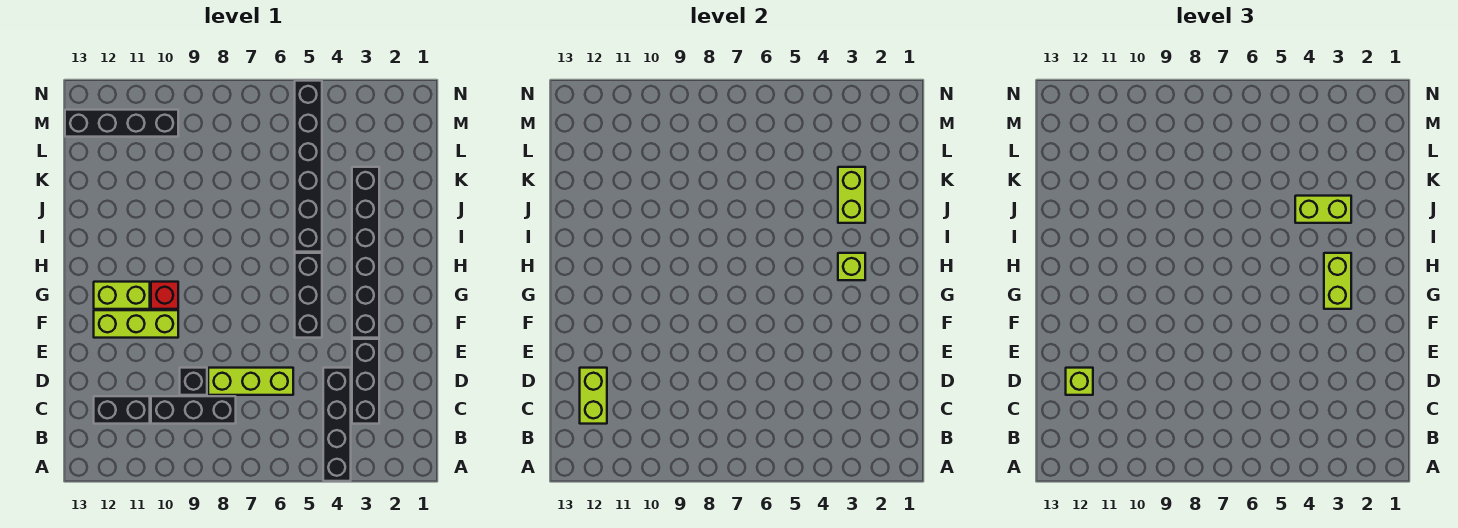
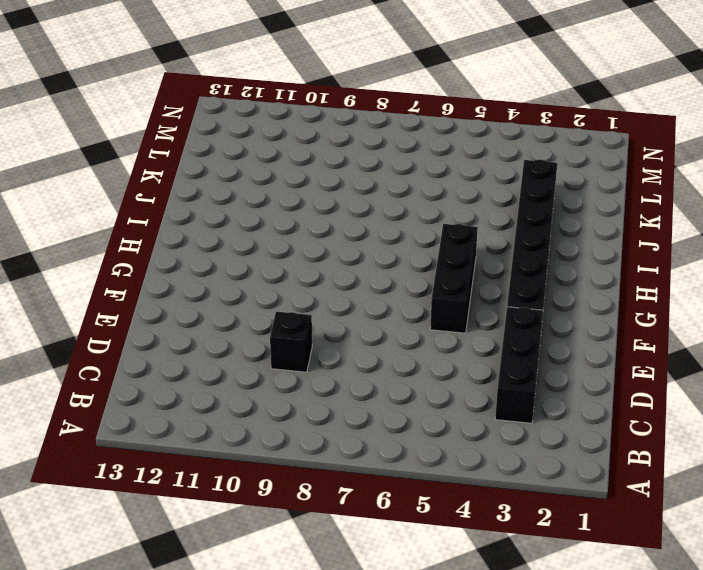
none -> black 1x4 brick [323,368,351,481]
none -> black 1x3 brick [151,396,236,424]
none -> black 1x2 brick [94,396,150,424]

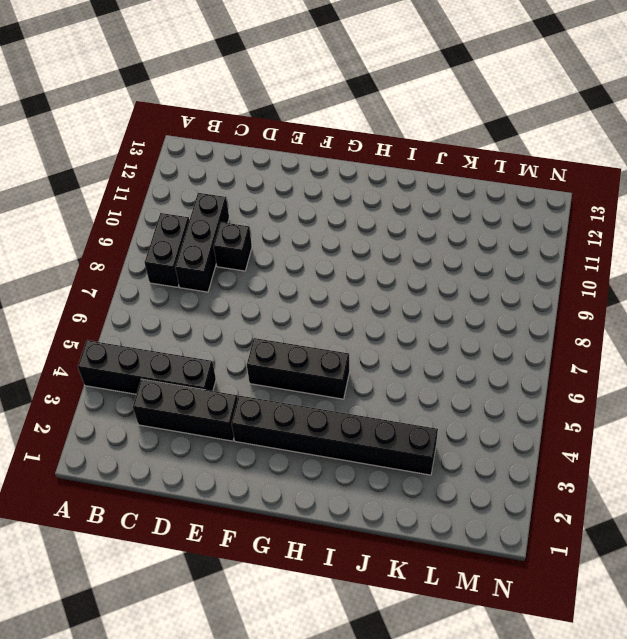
black 1x2 brick [145,213,189,287] -> black 1x2 brick moved to [94,396,150,424]
none -> lime 1x3 brick [208,368,293,395]
none -> lime 1x3 brick [94,310,178,338]
none -> red 1x1 brick [151,282,178,309]

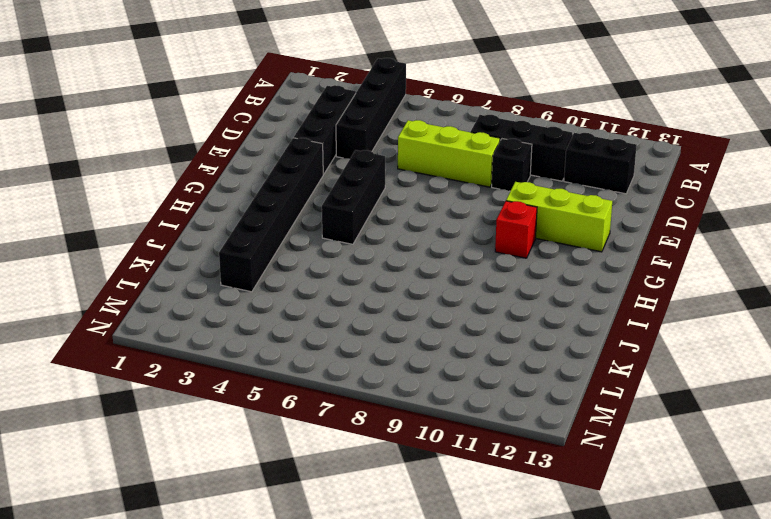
none -> lime 1x2 brick [94,282,150,309]
none -> black 1x6 brick [295,81,322,252]
none -> black 1x4 brick [65,110,178,137]

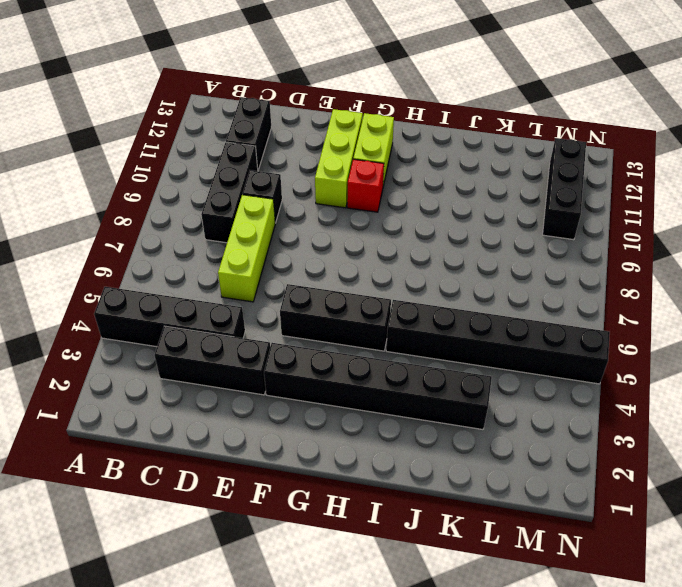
black 1x3 brick [543,138,586,240] -> black 1x4 brick [65,110,178,137]
none -> lime 1x2 brick [580,368,607,424]
none -> lime 1x1 brick [838,253,865,280]
none -> lime 1x2 brick [838,167,865,223]

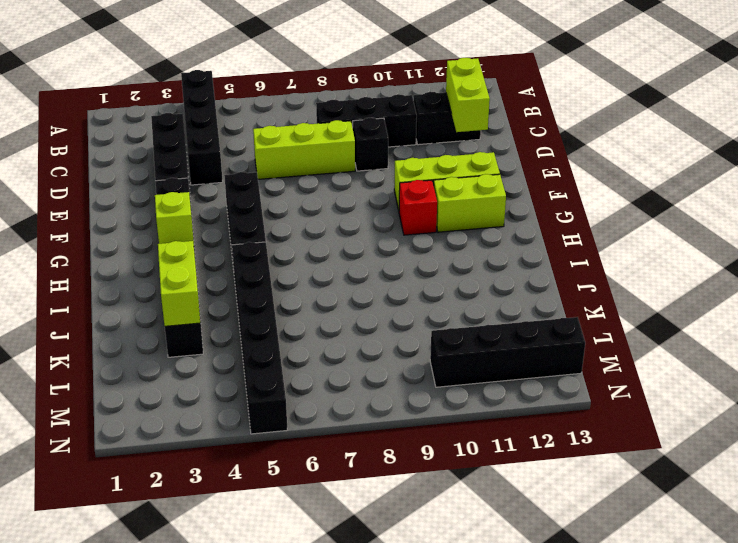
none -> lime 1x1 brick [1066,368,1093,395]
none -> lime 1x2 brick [1324,253,1351,309]
none -> lime 1x2 brick [1295,196,1351,223]

